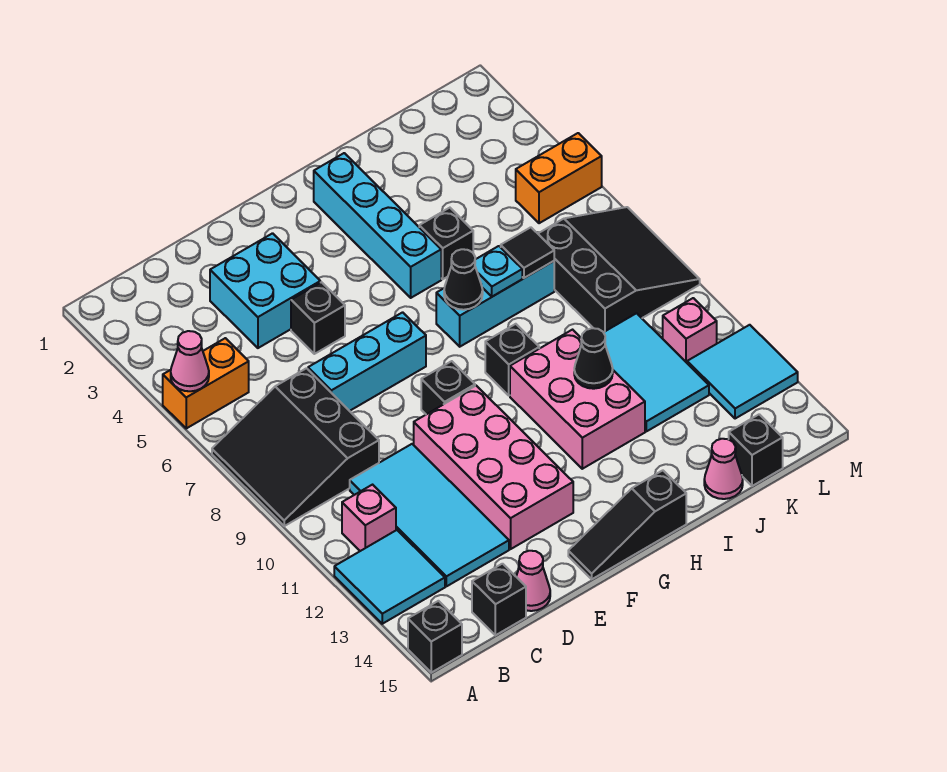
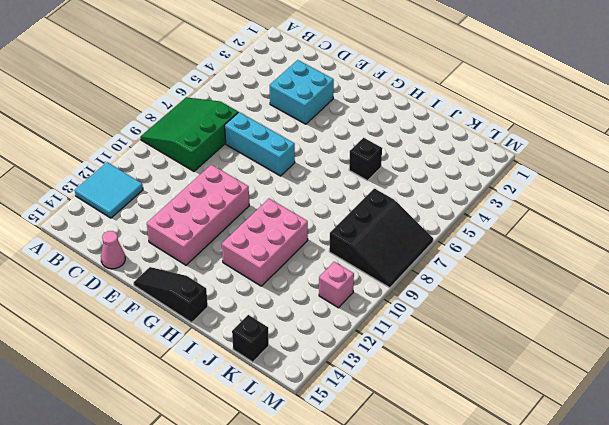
green 3x3 slope [141,97,238,171] -> black 3x3 slope [212,368,379,526]
none -> orange 1x2 brick [163,338,249,428]
none -> black 1x1 brick [408,601,462,673]
none -> pink 1x1 brick [342,485,396,551]
none -> cyan 2x4 tile [350,444,509,586]

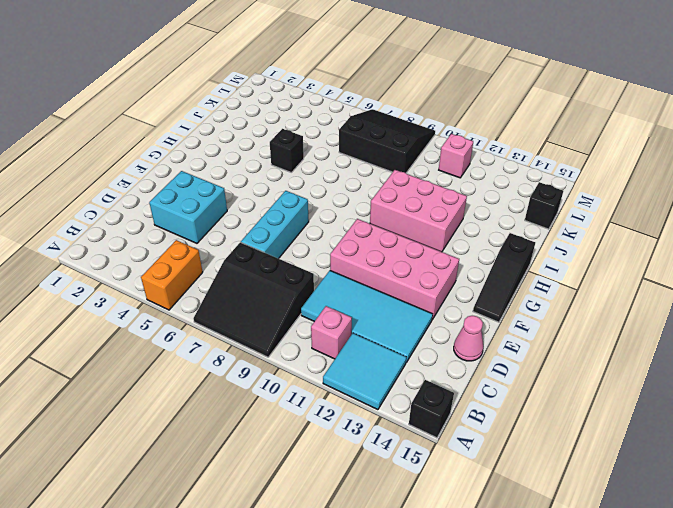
none -> black 1x1 brick [472,564,526,635]
none -> black 1x1 brick [291,282,345,354]
none -> black 1x1 brick [421,361,475,414]
none -> cyan 1x4 brick [314,153,441,298]

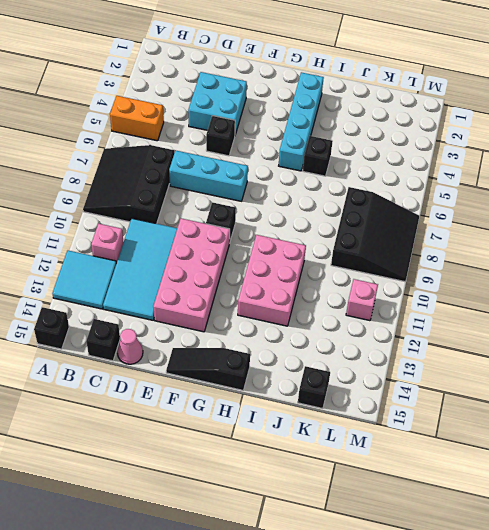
none -> cyan 1x3 brick [436,261,554,347]
none -> black 1x1 brick [485,324,539,395]
none -> cyan 2x3 tile [604,313,709,431]
none -> pink 1x1 cone [704,439,743,499]

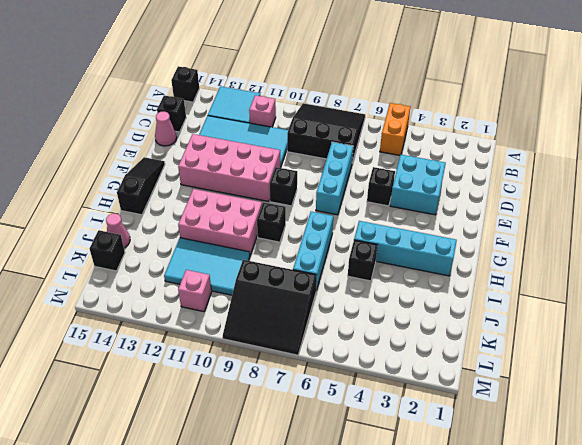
none -> orange 1x2 brick [516,133,602,223]
none -> cyan 2x2 tile [687,325,798,419]
none -> pink 1x1 cone [171,331,209,391]
none -> black 1x1 cone [444,249,483,310]

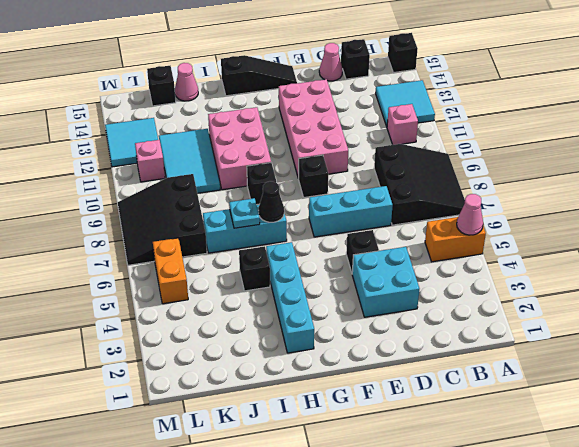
orange 1x2 brick [153,238,188,304] -> orange 1x2 brick turned to [516,133,602,223]
none -> cyan 2x4 tile [350,444,509,586]
none -> black 1x1 cone [574,328,613,389]
none -> black 1x1 tile [501,227,554,278]

